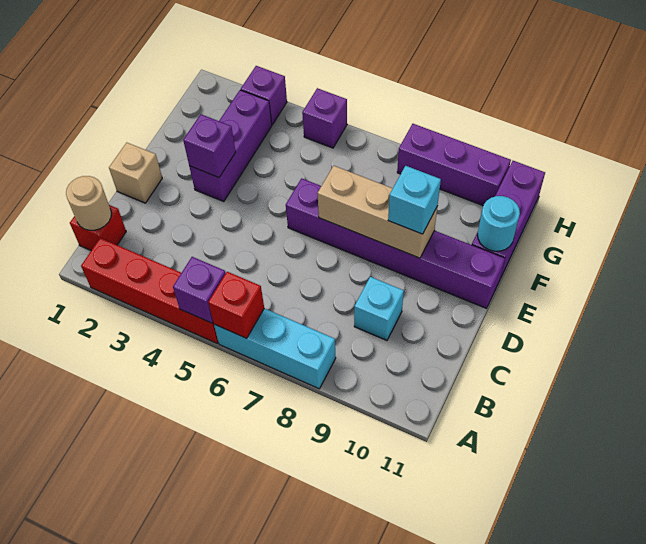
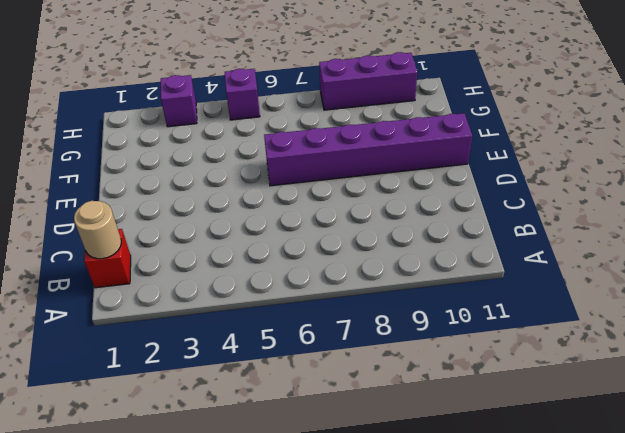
none -> red 1x4 brick [81,238,218,343]
none -> cyan 1x3 brick [214,308,336,389]
none -> cyan 1x1 brick [354,277,404,340]

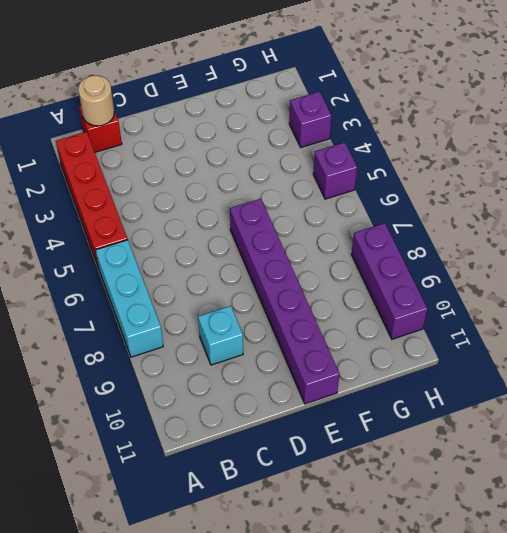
none -> tan 1x1 brick [109,143,162,203]
none -> purple 1x3 brick [189,90,272,202]
none -> purple 1x3 brick [472,161,545,279]

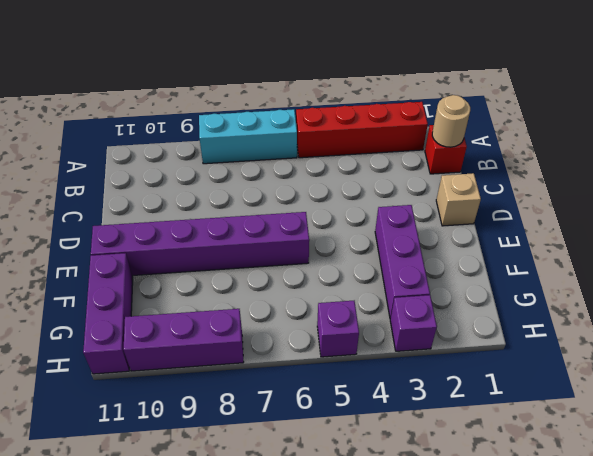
none -> cyan 1x1 brick [354,277,404,340]
none -> purple 1x1 brick [173,257,226,323]
none -> red 1x1 brick [208,272,264,338]

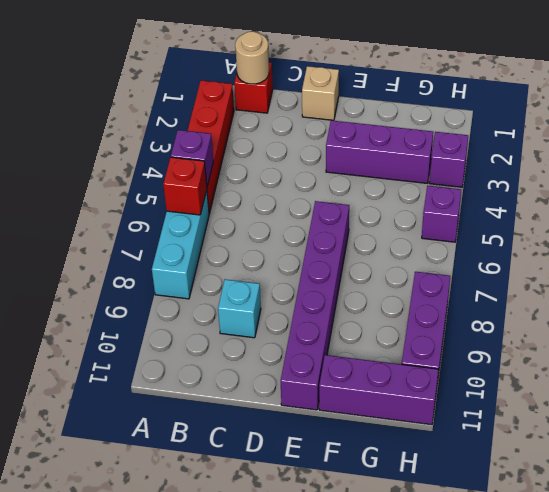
none -> purple 1x1 brick [183,114,236,178]
none -> tan 1x3 brick [317,166,437,258]
none -> cyan 1x1 round brick [478,196,520,251]

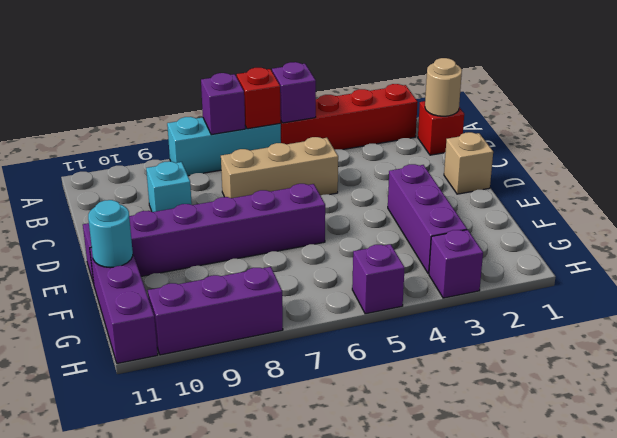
purple 1x1 brick [201,73,245,135] -> purple 1x1 brick moved to [183,114,236,178]
tan 1x3 brick [221,137,338,198] -> tan 1x3 brick moved to [317,166,437,258]
none -> cyan 1x1 brick [388,166,441,234]

